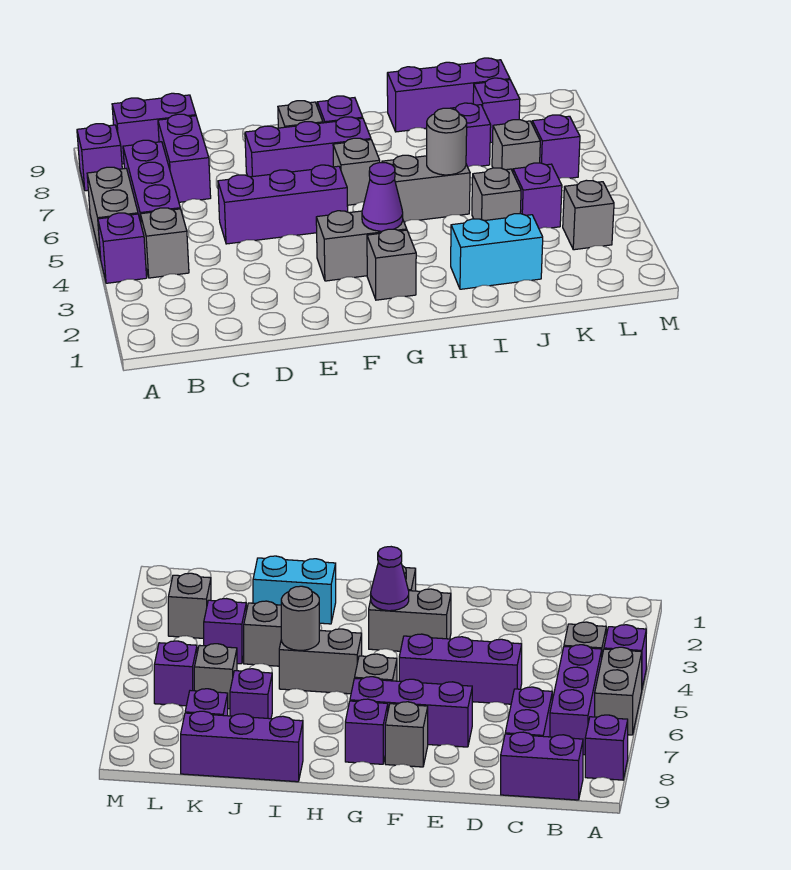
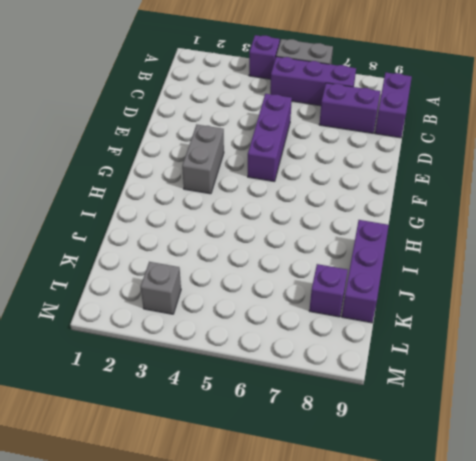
none -> purple 1x1 brick [77,124,122,191]
none -> grey 1x1 brick [140,208,189,278]
none -> purple 1x3 brick [245,117,371,177]

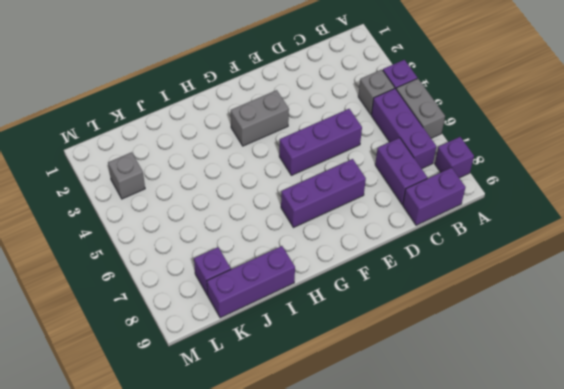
none -> grey 1x1 brick [278,101,323,128]
none -> grey 1x1 brick [367,229,416,300]
none -> grey 1x1 brick [333,138,380,205]

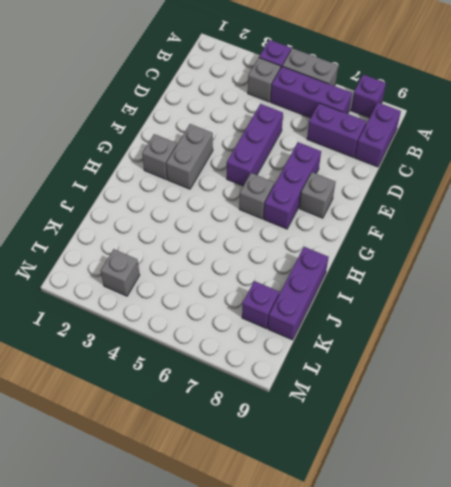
none -> purple 1x1 brick [317,96,363,123]
none -> grey 1x2 brick [382,155,470,222]
none -> cyan 1x2 brick [451,214,543,289]

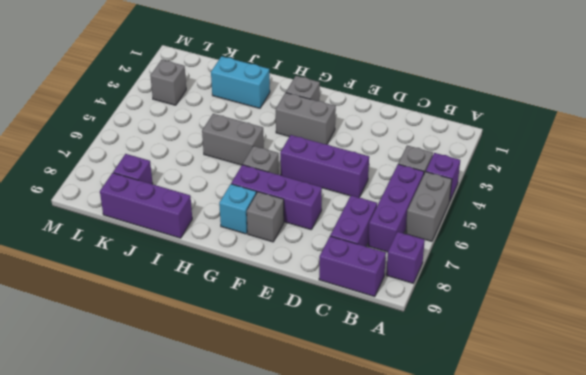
cyan 1x1 brick [219,184,256,234] -> purple 1x1 brick [317,96,363,123]
none -> grey 1x1 brick [472,168,521,221]
none -> purple 1x1 brick [451,103,491,167]
none -> purple 1x1 brick [513,163,562,229]

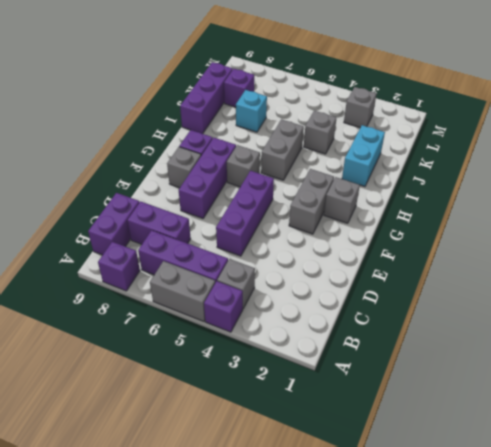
cyan 1x1 brick [236,90,267,132] -> purple 1x1 brick [451,103,491,167]
none -> purple 1x1 brick [513,163,562,229]
none -> grey 1x1 brick [492,120,540,172]
none -> purple 1x1 brick [532,115,580,178]

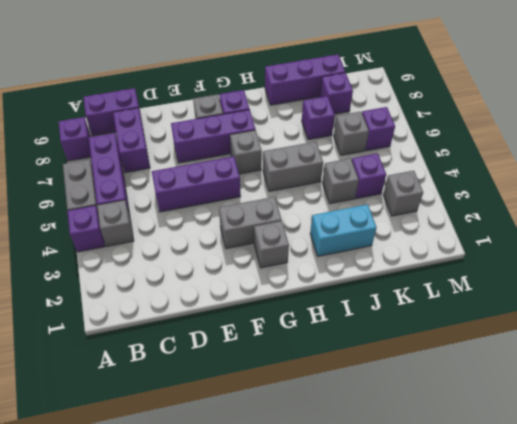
none -> purple 1x1 cone [362,163,403,231]
none -> grey 1x1 round brick [427,108,467,175]

